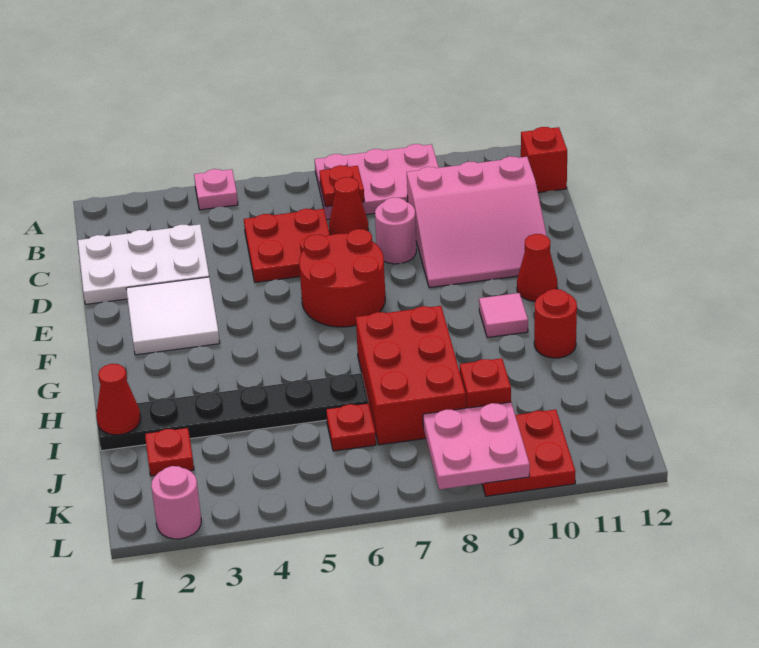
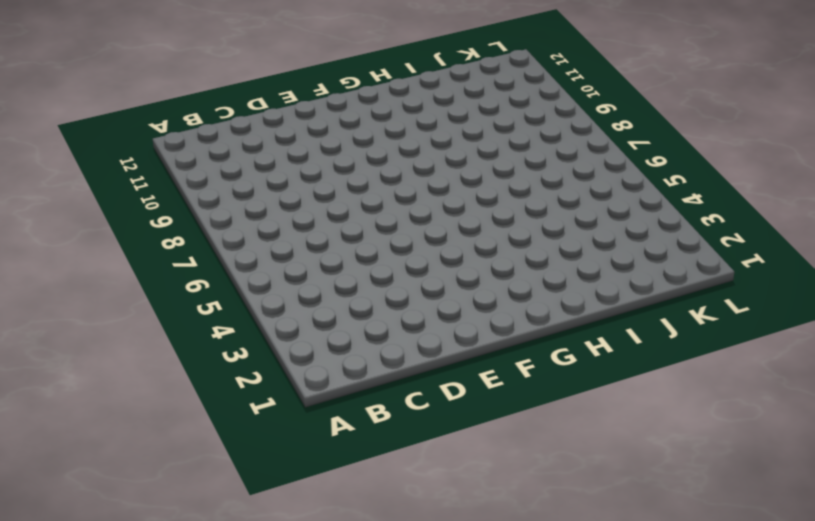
none -> pink 1x1 plate [194,169,238,210]
none -> pink 2x3 plate [315,144,439,220]
none -> red 1x1 brick [521,127,567,193]

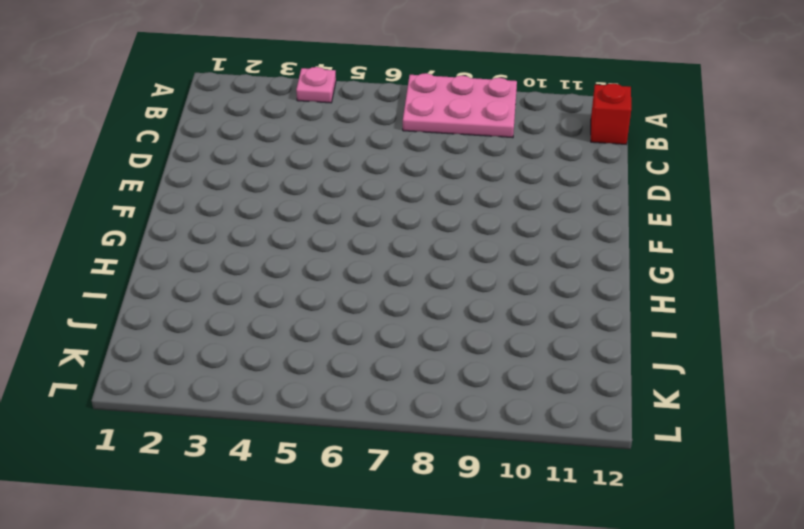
none -> white 2x3 plate [78,224,209,304]
none -> red 2x2 plate [244,209,330,282]
none -> red 1x1 cone [329,177,368,235]

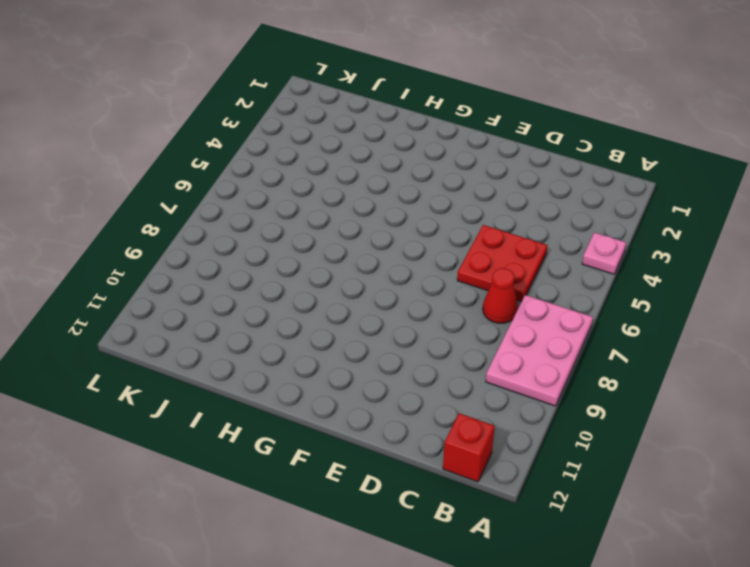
none -> white 2x3 plate [78,224,209,304]
none -> pink 3x3 slope [407,156,547,288]
none -> pink 1x1 round brick [375,197,416,264]

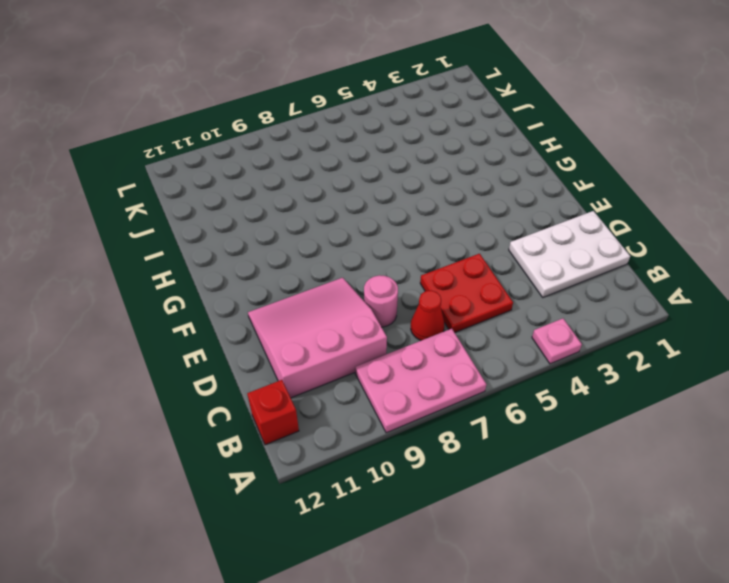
none -> white 2x2 tile [126,277,220,355]
none -> red 2x2 round brick [299,229,385,327]
none -> red 1x1 cone [517,234,558,301]

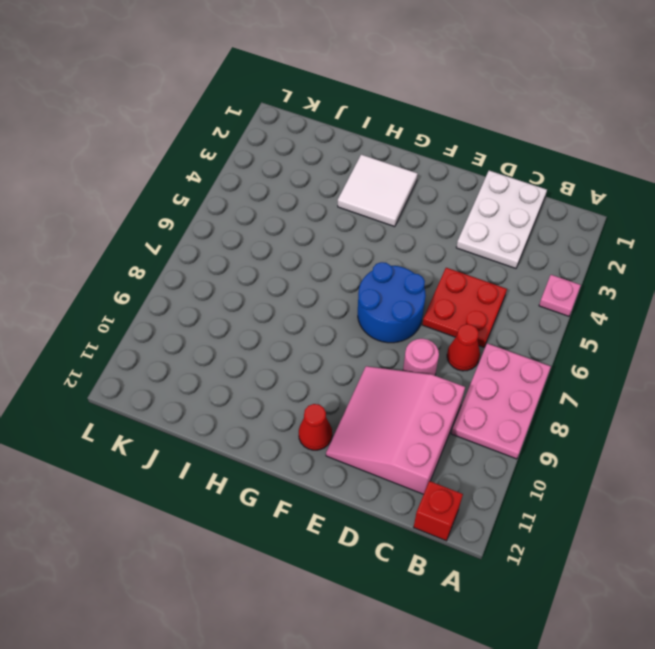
blue 2x2 round brick [358,262,426,343] -> red 2x2 round brick [299,229,385,327]
white 2x2 tile [338,155,418,227] -> white 2x2 tile moved to [126,277,220,355]
none -> pink 1x1 tile [479,293,528,338]
none -> red 2x3 brick [356,306,466,445]
none -> red 1x1 round brick [534,289,577,358]

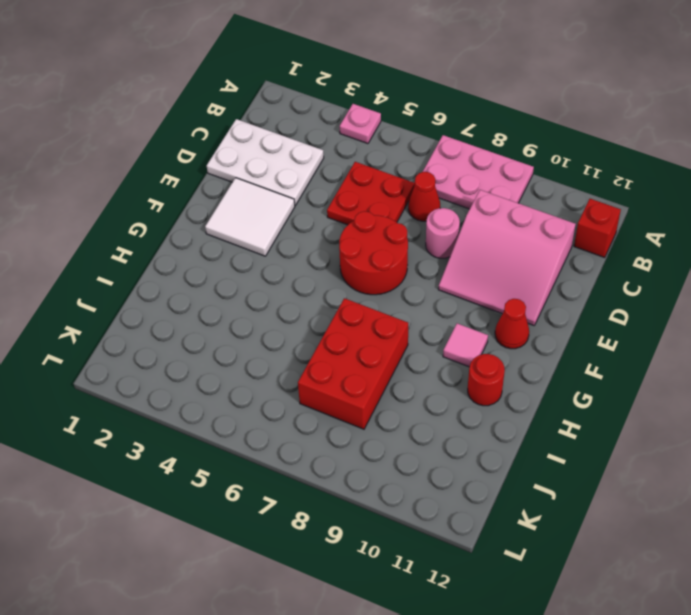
none -> black 1x6 plate [96,373,368,451]
none -> red 1x1 plate [145,428,194,476]
none -> red 1x1 plate [326,403,376,451]

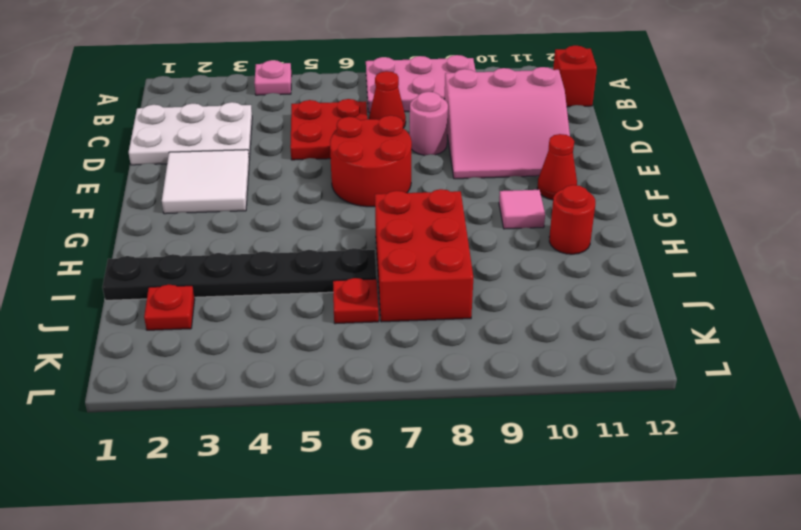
none -> red 1x1 brick [460,358,511,408]
none -> red 2x2 plate [482,409,576,496]
none -> pink 1x1 round brick [151,466,201,539]

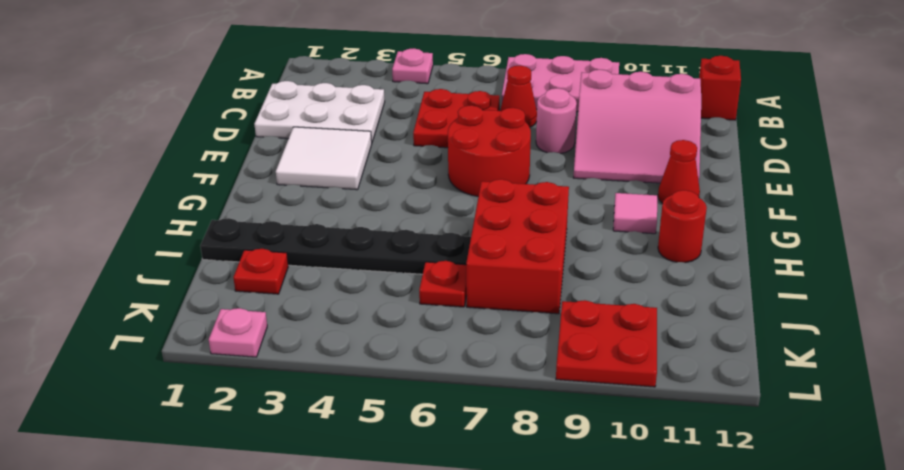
pink 1x1 plate [209,308,267,357] -> pink 1x1 round brick [151,466,201,539]
none -> red 1x1 brick [460,358,511,408]
none -> red 1x1 plate [319,165,364,207]
none -> red 1x1 cone [96,364,140,435]

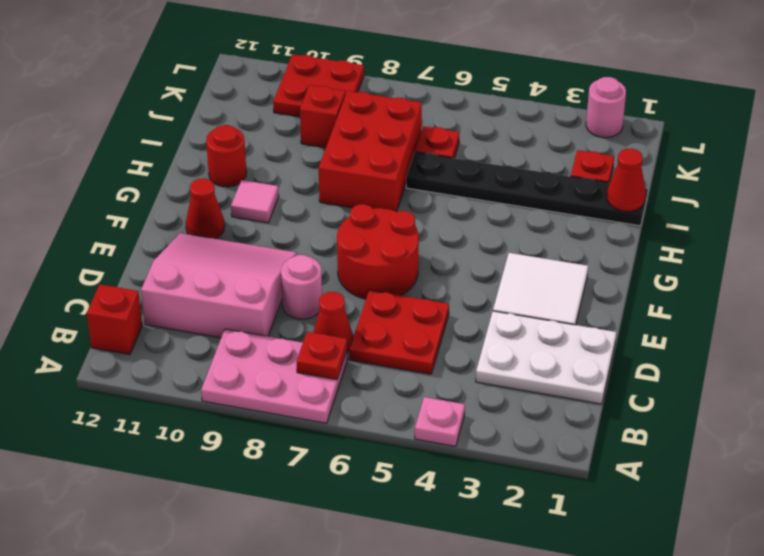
none -> pink 2x2 plate [423,402,530,490]

